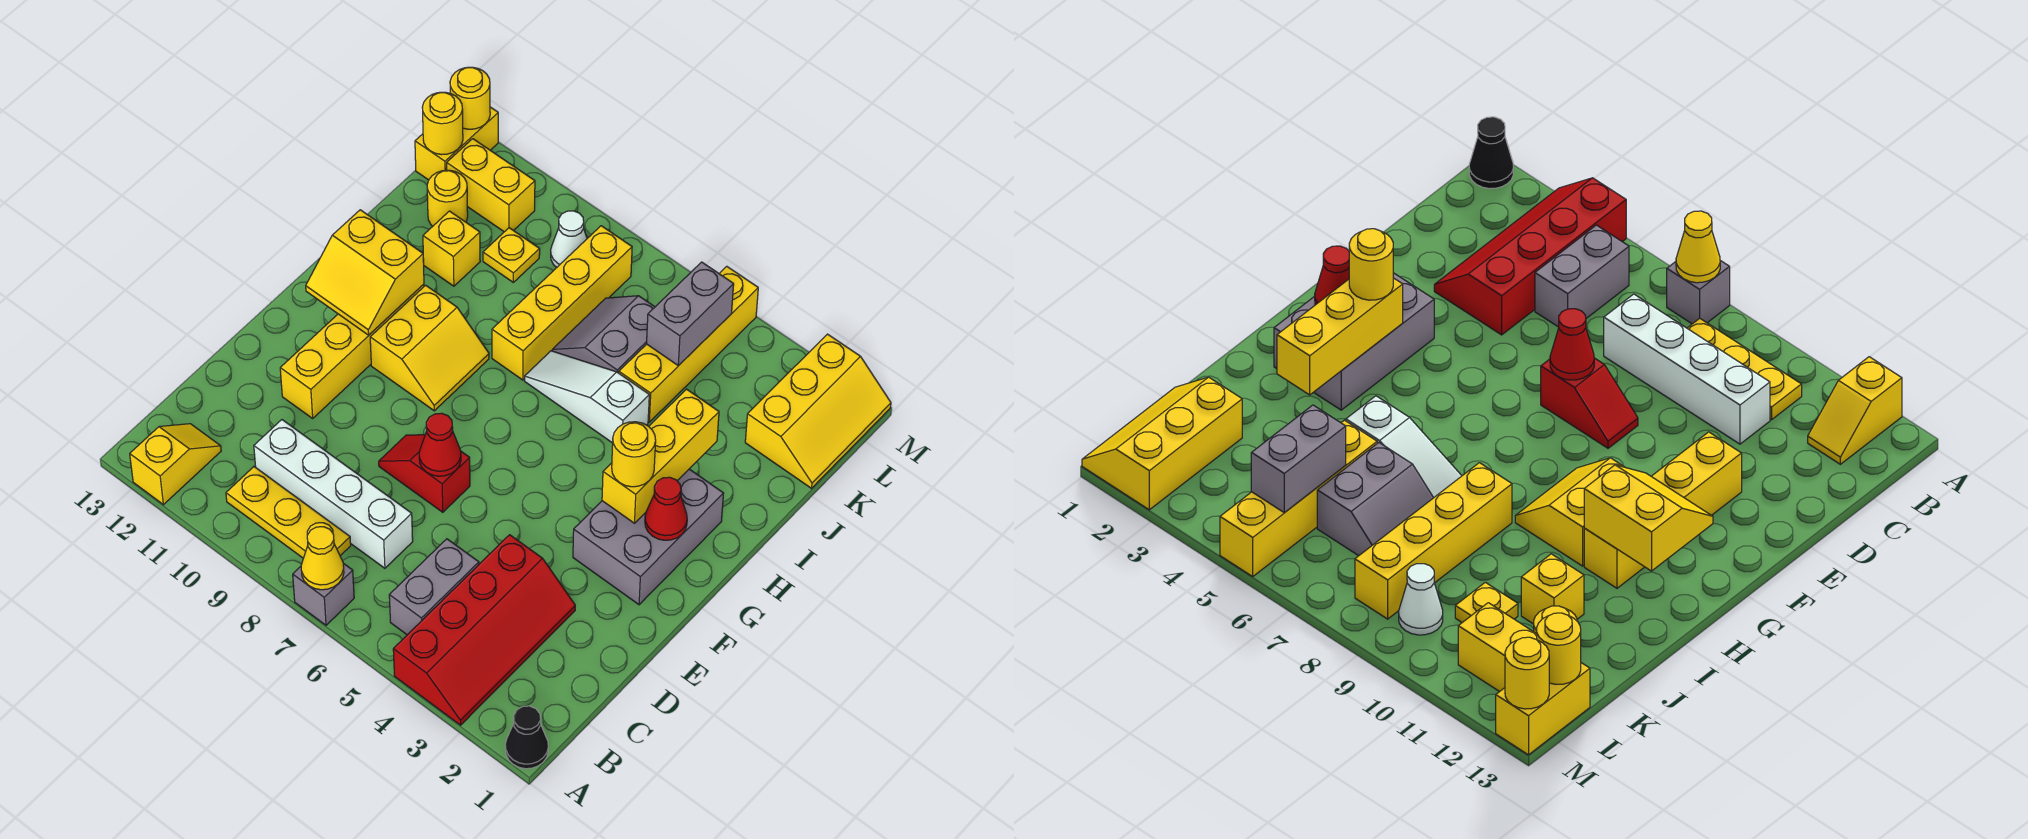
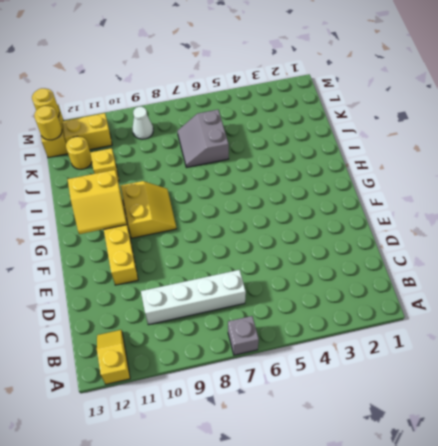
none -> black 1x1 cone [505,706,548,769]
none -> red 2x4 slope [393,535,575,725]
none -> grey 1x2 brick [389,539,479,635]
none -> yellow 1x3 plate [226,467,351,558]

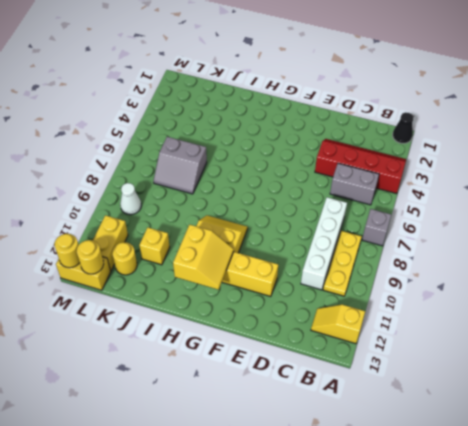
none -> red 1x2 slope [379,435,470,512]
none -> grey 2x3 brick [573,469,724,605]
none -> white 1x3 slope [525,351,649,443]
none -> yellow 1x4 brick [492,226,632,380]

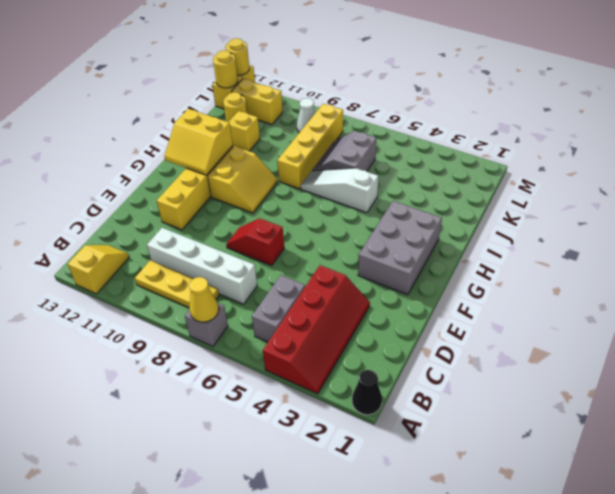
none -> yellow 1x4 brick [619,266,758,422]
none -> yellow 2x3 slope [745,334,891,488]
none -> yellow 1x1 plate [483,228,540,282]
none -> red 1x1 cone [419,413,461,476]

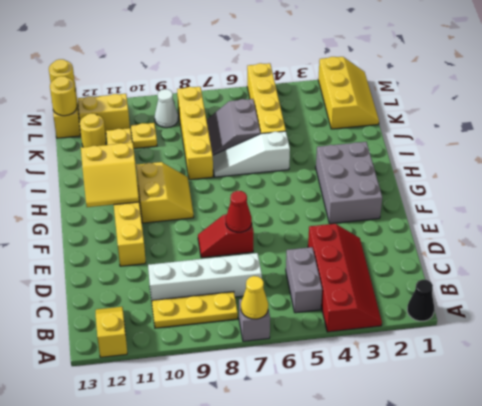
none -> red 1x1 cone [645,477,687,540]
none -> yellow 1x3 brick [602,389,719,523]
none -> grey 1x2 brick [647,262,734,366]
none -> yellow 1x1 round brick [612,422,656,487]

